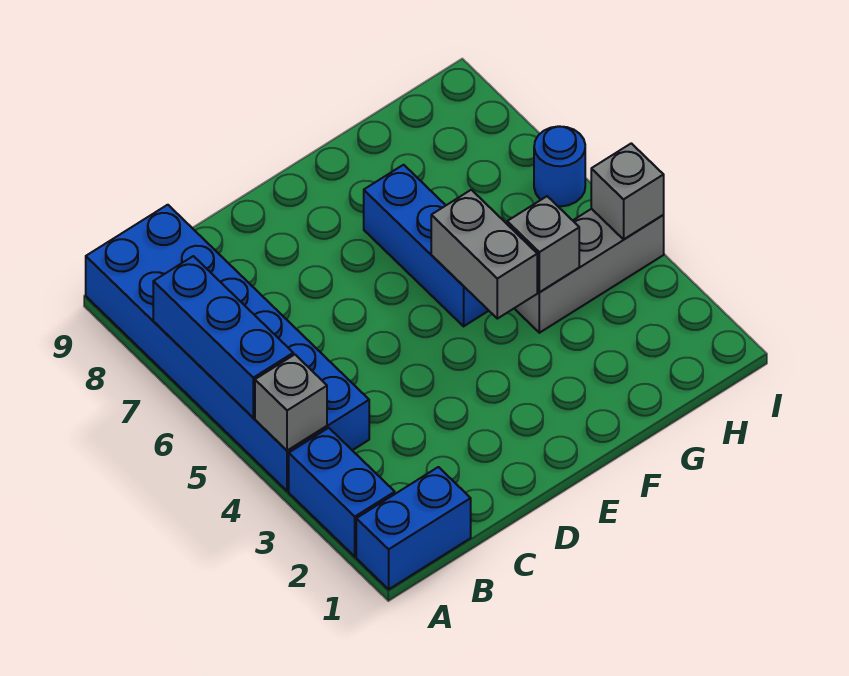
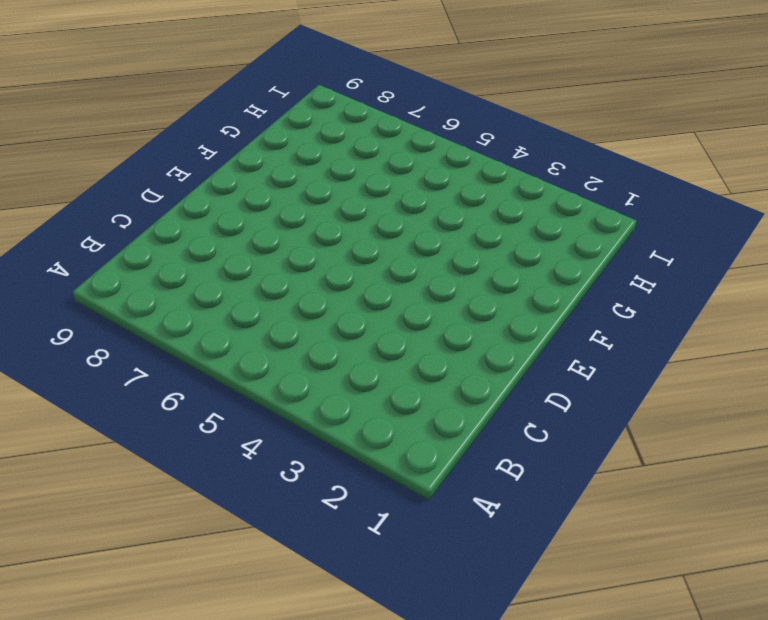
none -> blue 1x2 brick [356,467,471,589]
none -> blue 1x2 brick [289,428,395,557]

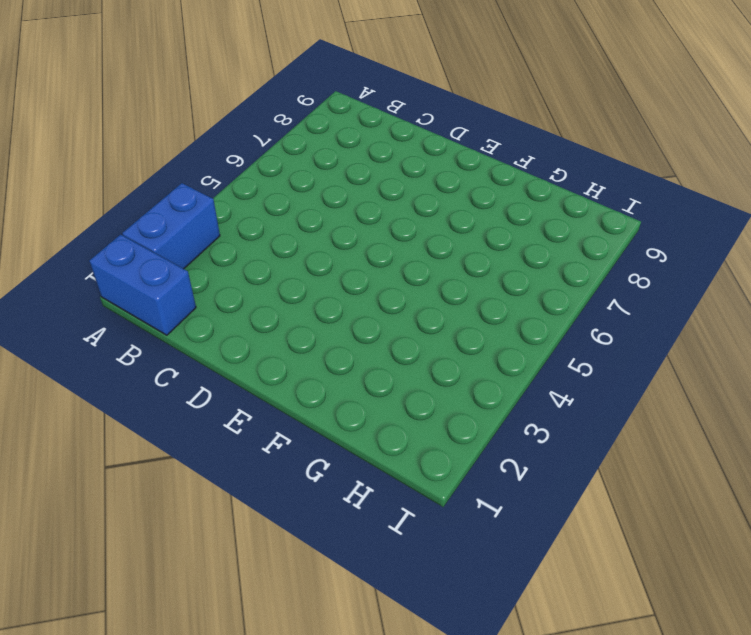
none -> blue 2x6 brick [86,205,369,491]
none -> blue 1x3 brick [364,165,489,326]

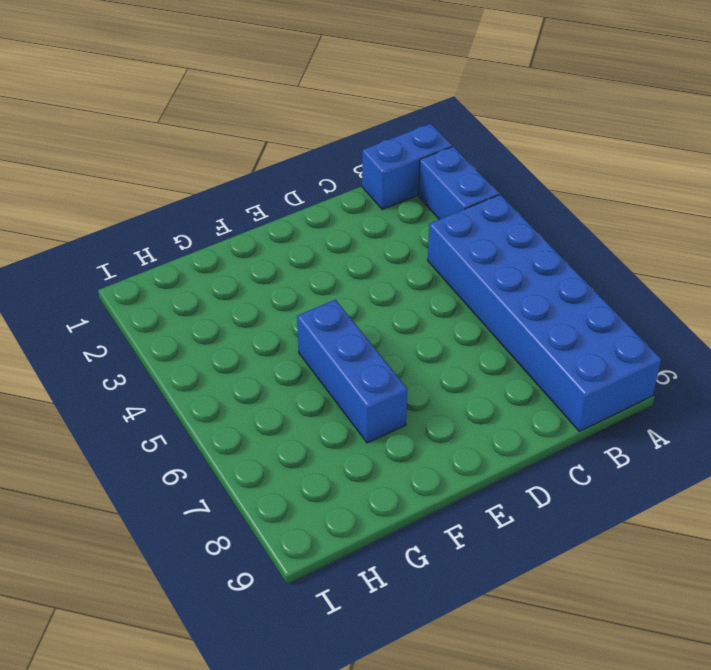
none -> grey 1x3 brick [514,209,664,333]
none -> blue 1x1 round brick [534,126,585,206]

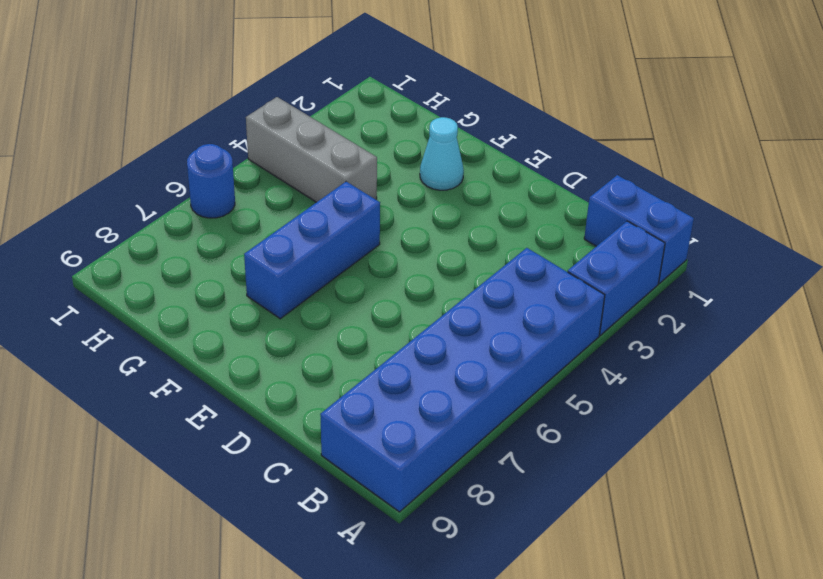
cyan 1x1 cone [420,117,464,190] -> none
none -> grey 1x1 brick [255,355,327,451]
none -> blue 1x3 brick [153,256,293,418]

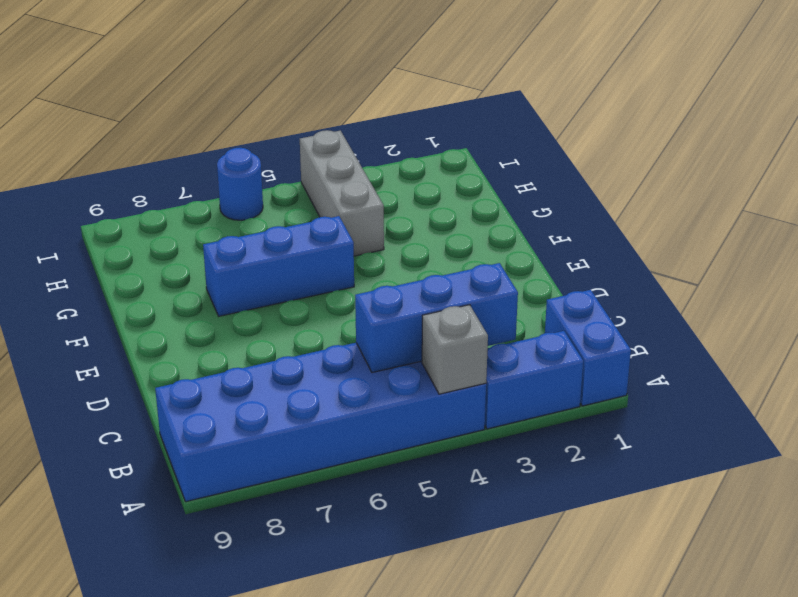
blue 1x3 brick [355,263,518,373] -> blue 1x3 brick moved to [153,256,293,418]
none -> grey 1x2 brick [431,190,537,319]
none -> grey 1x1 brick [507,196,579,292]

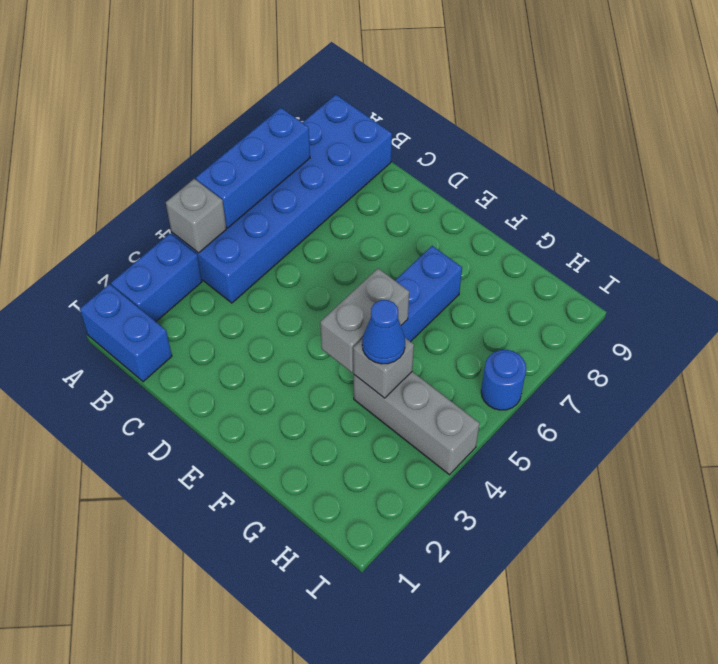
blue 1x1 cone [362,300,405,364] -> none
none -> grey 1x1 brick [591,143,664,239]

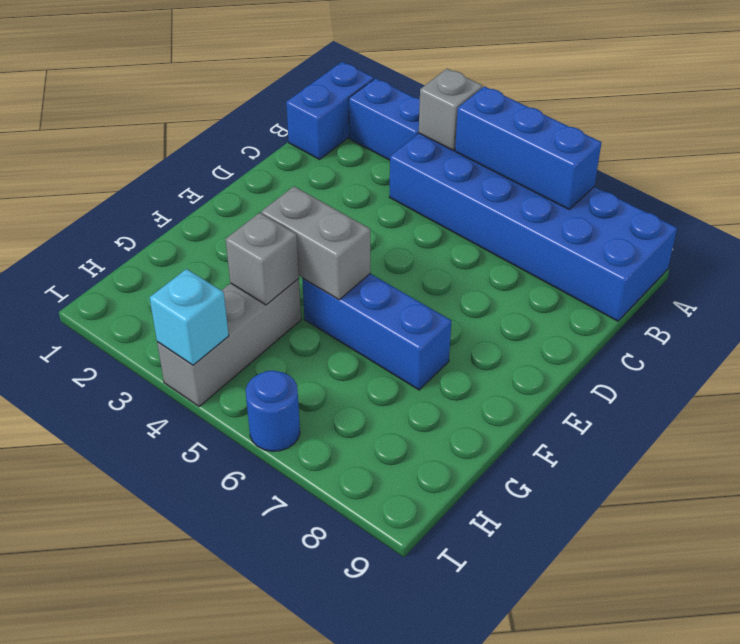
cyan 1x1 brick [149,269,229,365] -> grey 1x1 brick [591,143,664,239]

